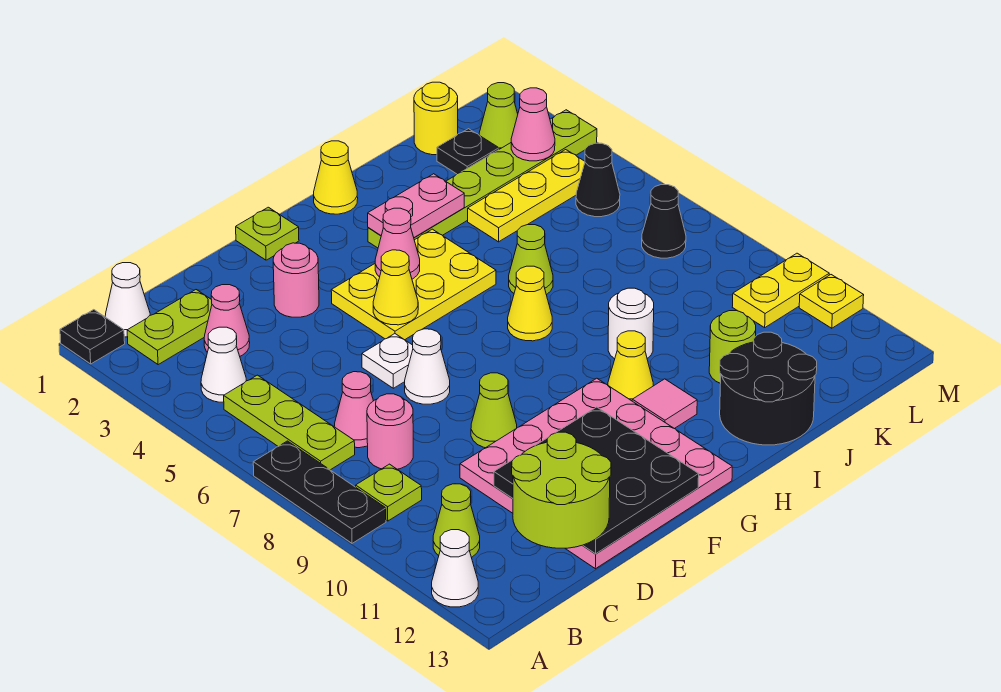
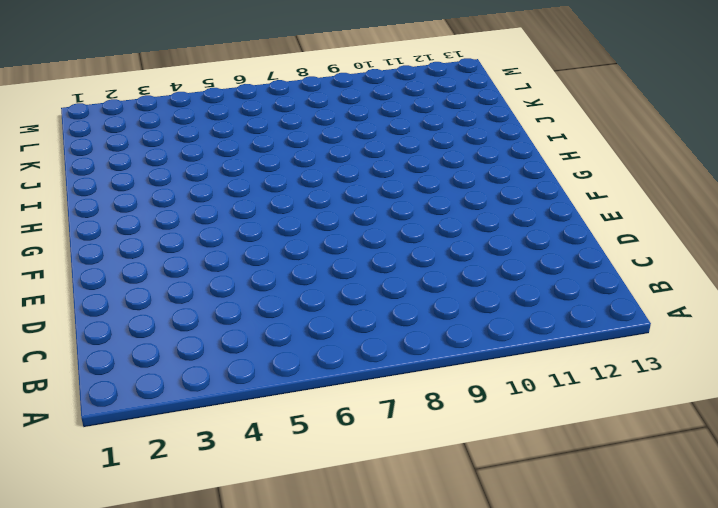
none -> black 1x1 plate [60,310,125,364]
none -> black 1x3 plate [253,441,386,543]
none -> white 1x1 cone [432,530,478,607]
none -> white 1x1 cone [105,263,150,337]

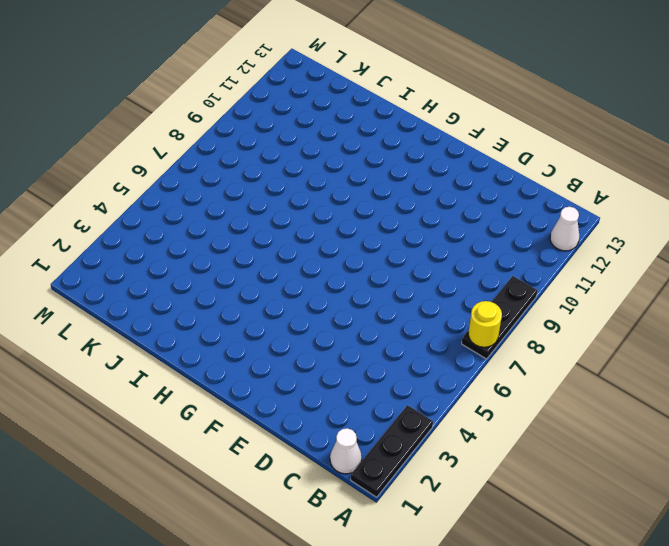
black 1x3 plate [351,405,433,497] -> black 1x1 plate [60,310,125,364]
yellow 1x1 round brick [468,301,502,347] -> yellow 1x1 round brick moved to [414,82,458,155]
none -> lime 1x2 plate [127,290,212,365]
none -> white 1x1 cone [201,327,246,402]
none -> lime 1x3 plate [224,375,355,470]
none -> lime 1x1 plate [356,464,422,521]

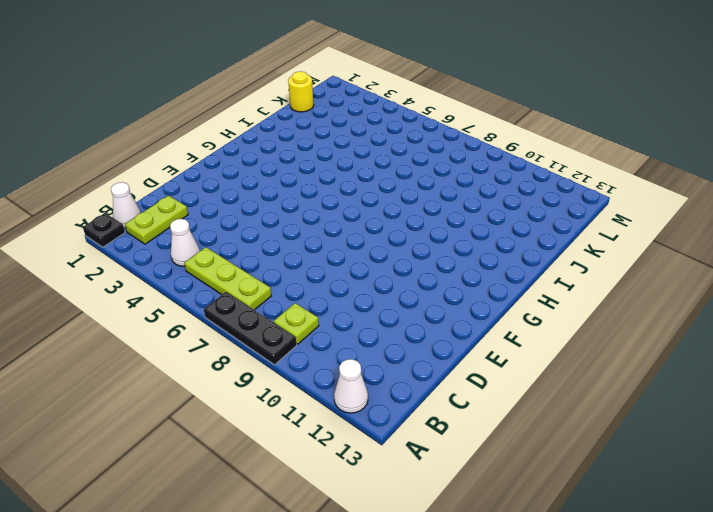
none -> lime 1x1 cone [433,484,480,557]
none -> pink 1x1 cone [204,285,250,356]
none -> pink 1x1 cone [334,372,373,448]
none -> pink 1x1 round brick [367,394,413,469]

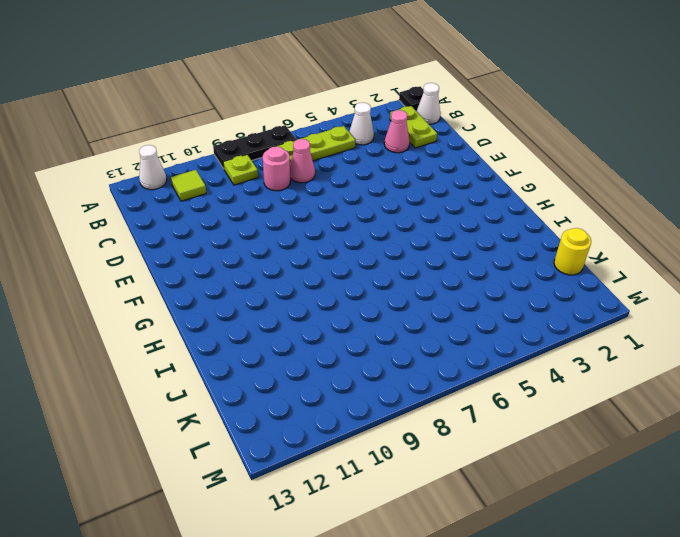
lime 1x1 tile [171,170,206,201] -> lime 1x1 cone [433,484,480,557]
none -> pink 4x4 plate [460,378,732,569]
none -> pink 1x1 round brick [273,243,319,317]
none -> white 1x1 plate [362,334,413,388]
none -> white 1x1 cone [405,329,450,404]

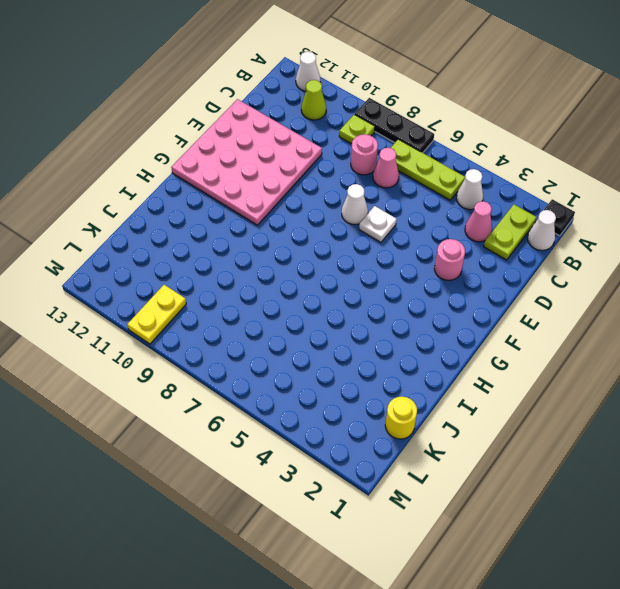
none -> lime 1x1 cone [471,373,517,448]
none -> lime 1x1 plate [236,207,299,260]
none -> yellow 2x3 plate [331,229,496,340]
none -> yellow 1x1 cone [314,141,358,214]

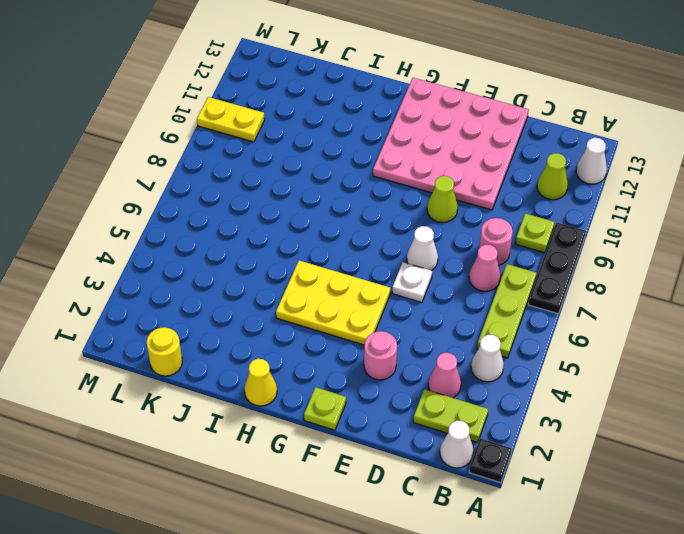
none -> lime 1x6 plate [368,110,597,248]
none -> yellow 1x1 cone [508,266,552,341]
none -> yellow 1x1 cone [608,331,653,401]
none -> pink 1x1 tile [632,379,697,429]

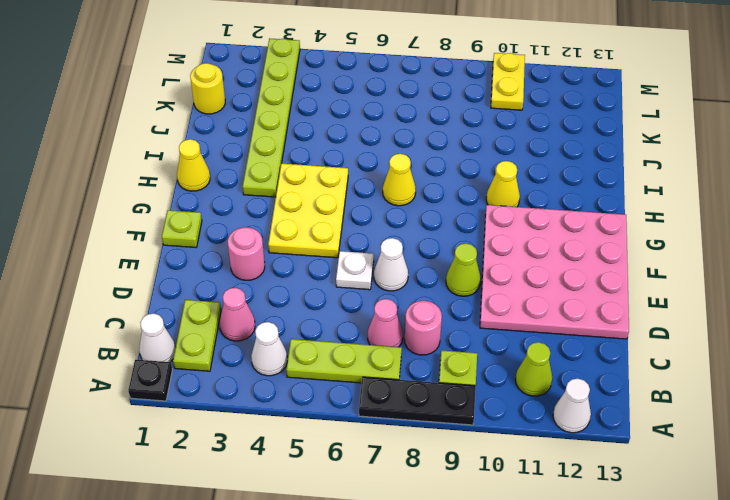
none -> pink 1x1 tile [632,379,697,429]
none -> lime 1x1 cone [509,225,553,295]
none -> white 1x1 round brick [608,288,654,359]
none -> black 2x2 round brick [720,332,817,445]

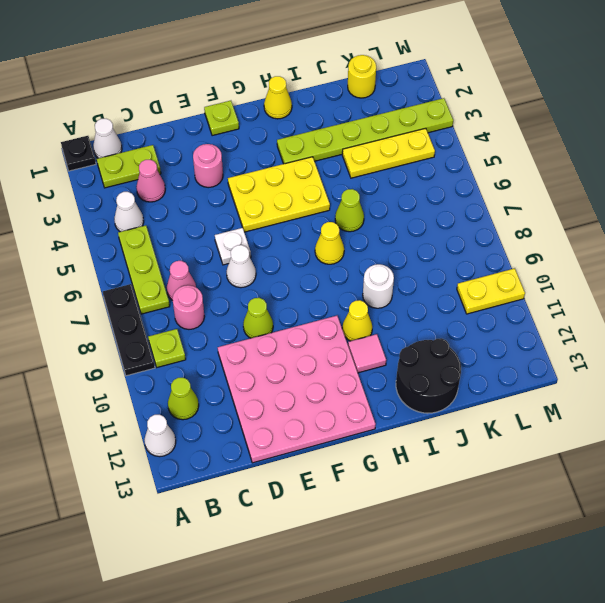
none -> lime 1x1 round brick [709,311,756,383]
none -> black 1x1 plate [437,129,499,174]
none -> lime 1x1 cone [479,83,518,149]
none -> black 1x1 cone [576,143,620,217]

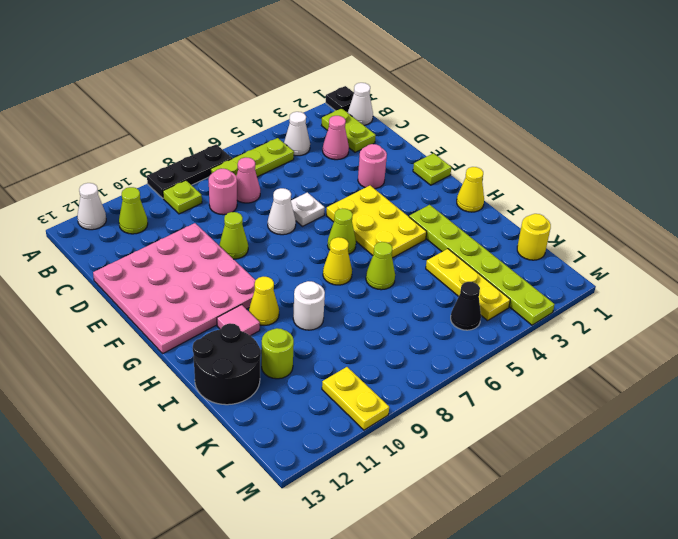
lime 1x1 cone [328,209,356,254] -> lime 1x1 cone moved to [479,83,518,149]
none -> black 1x1 plate [437,129,499,174]
none -> black 1x1 cone [642,185,686,258]
none -> yellow 1x1 plate [799,275,864,328]
none -> black 3x3 plate [494,407,699,554]

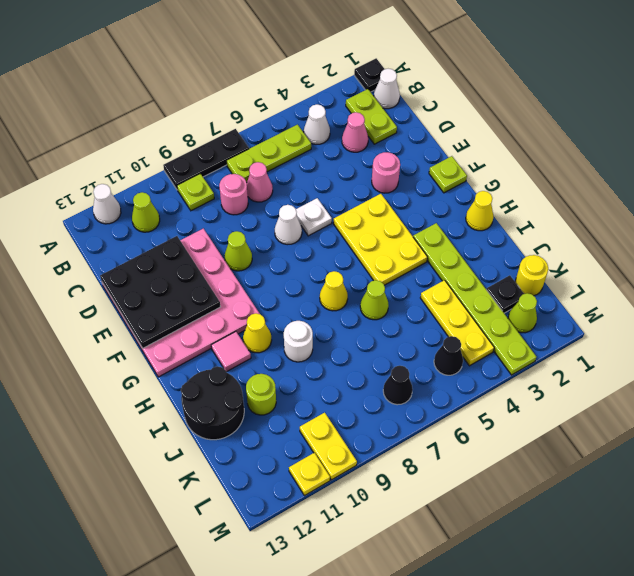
none -> yellow 1x1 cone [373,250,418,325]
none -> pink 1x1 cone [375,208,420,279]
none -> pink 1x2 plate [368,174,464,237]
none -> pink 1x1 cone [511,88,555,161]

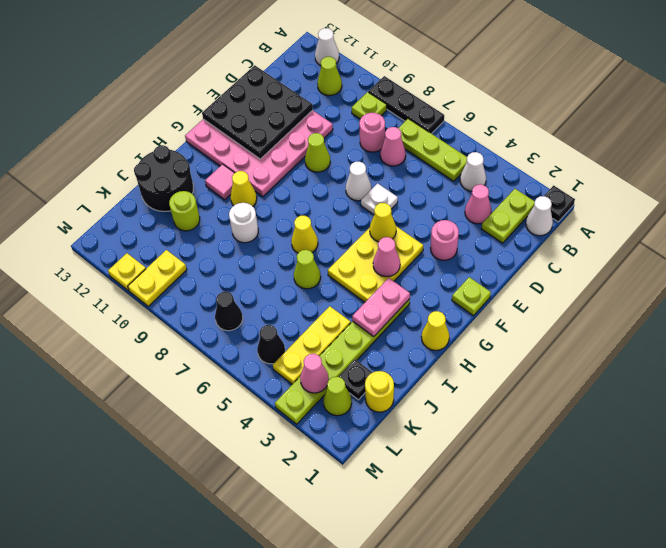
none -> lime 2x2 round brick [512,432,611,548]

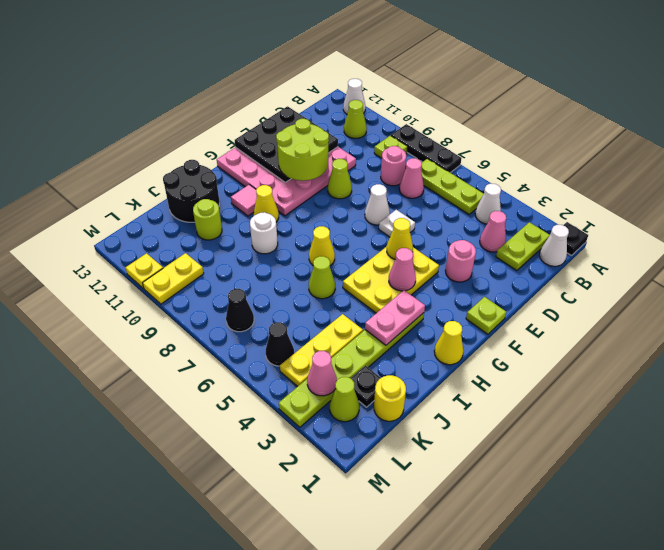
lime 2x2 round brick [276,119,329,181] -> lime 2x2 round brick moved to [512,432,611,548]

